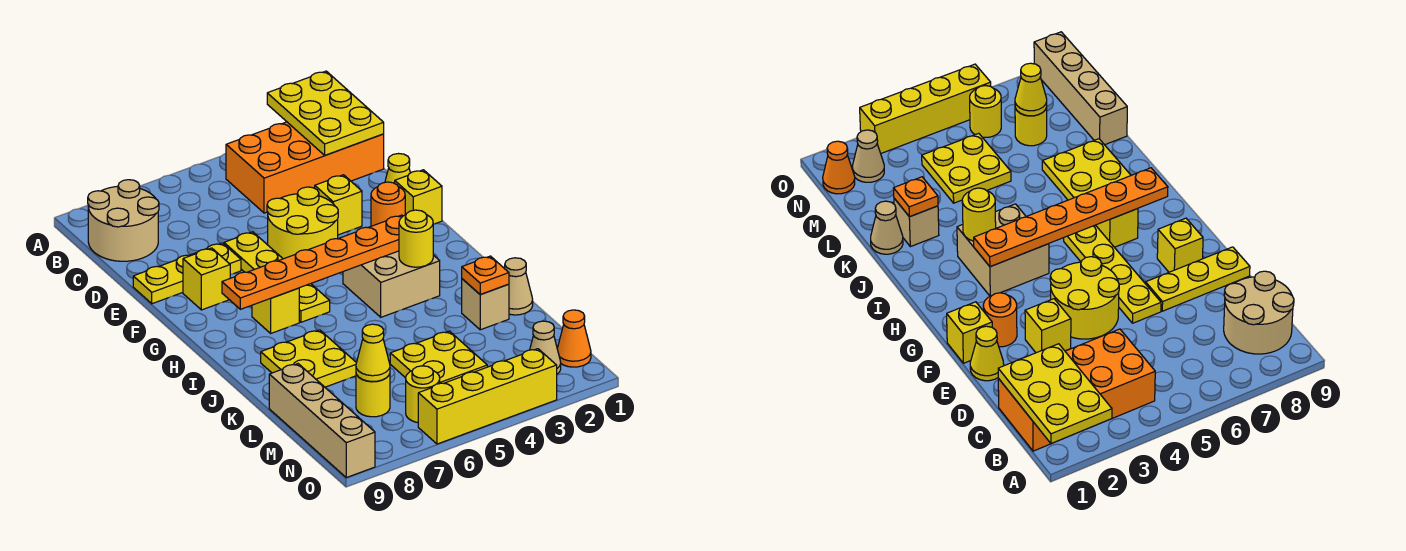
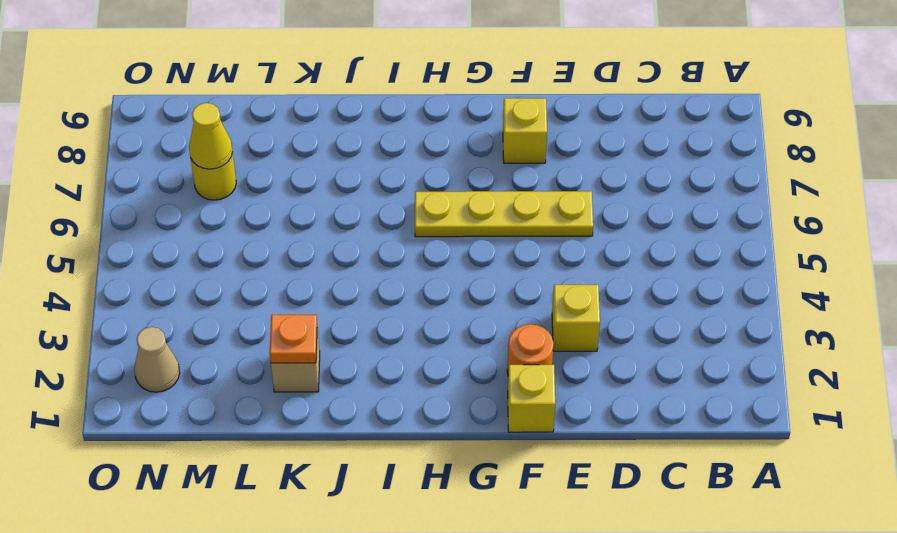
none -> orange 2x4 brick [226,122,384,213]
none -> tan 2x2 round brick [88,180,159,261]
none -> yellow 1x1 cone [385,154,410,183]

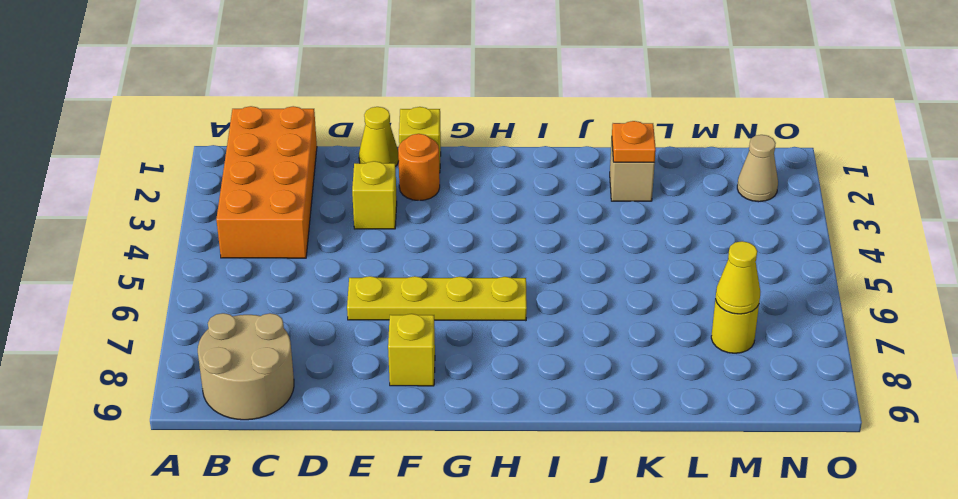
none -> yellow 2x2 round brick [267,187,338,259]
none -> yellow 1x3 plate [133,243,241,304]
none -> tan 2x2 brick [343,251,440,317]

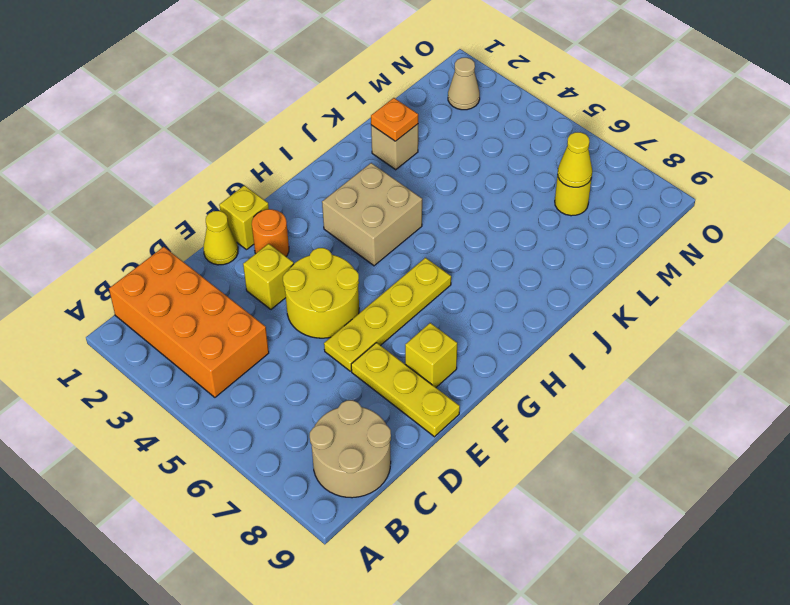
none -> yellow 1x1 brick [252,288,299,333]
none -> yellow 2x2 plate [261,330,356,387]
none -> tan 1x1 cone [505,258,533,315]

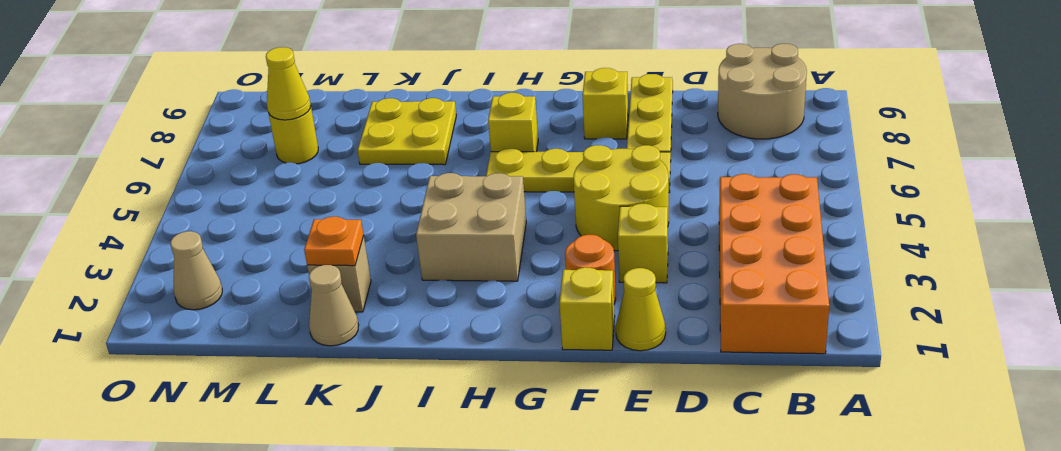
none -> yellow 2x2 plate [390,331,487,383]
none -> tan 1x4 brick [269,364,375,478]
none -> orange 1x1 cone [557,310,591,367]

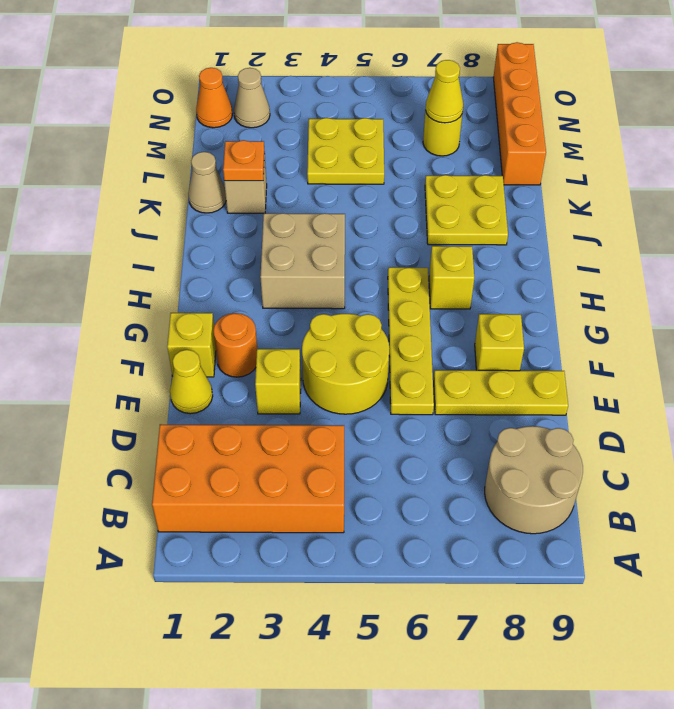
orange 1x4 brick [493,42,546,185] -> tan 1x4 brick [269,364,375,478]
none -> yellow 1x1 round brick [406,366,440,423]
none -> yellow 1x4 brick [418,349,557,444]
none -> yellow 2x3 plate [267,71,384,155]

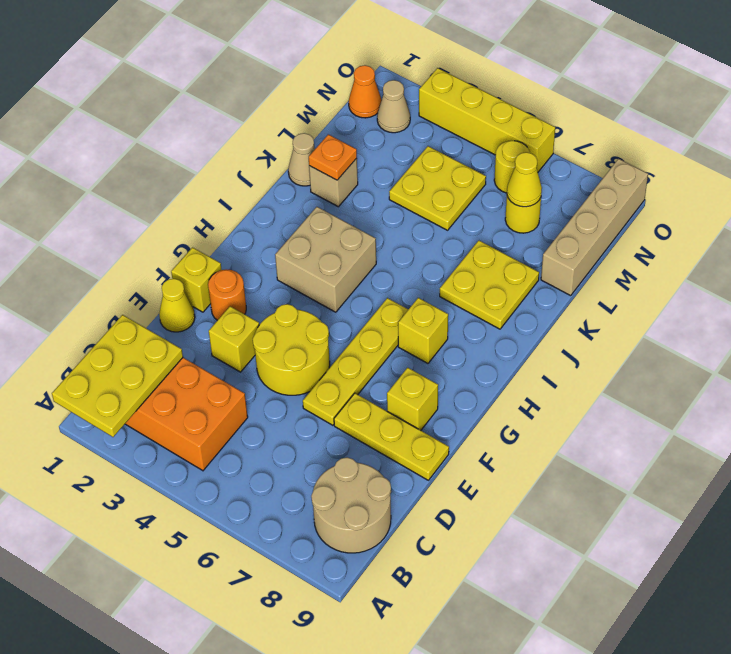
none -> orange 1x6 plate [222,215,403,309]
none -> yellow 1x1 round brick [399,210,433,267]

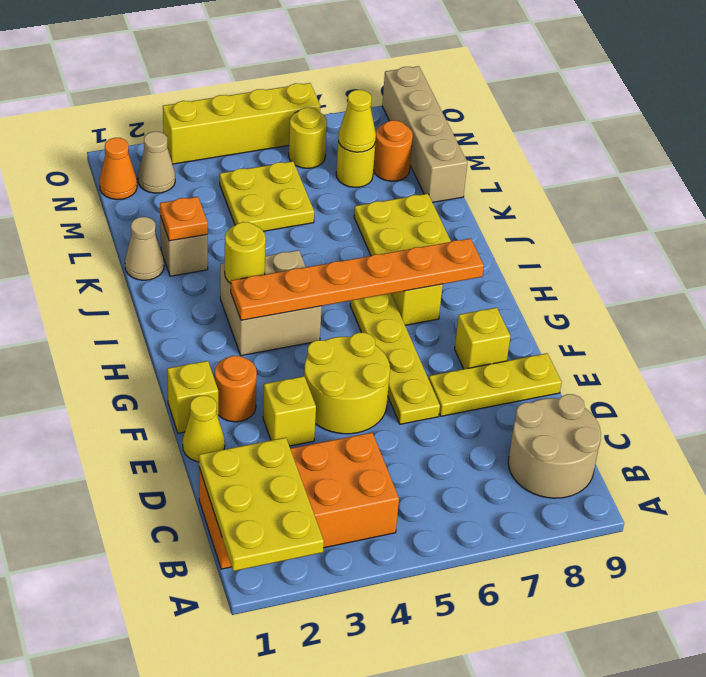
orange 1x1 round brick [373,120,413,181] -> none

